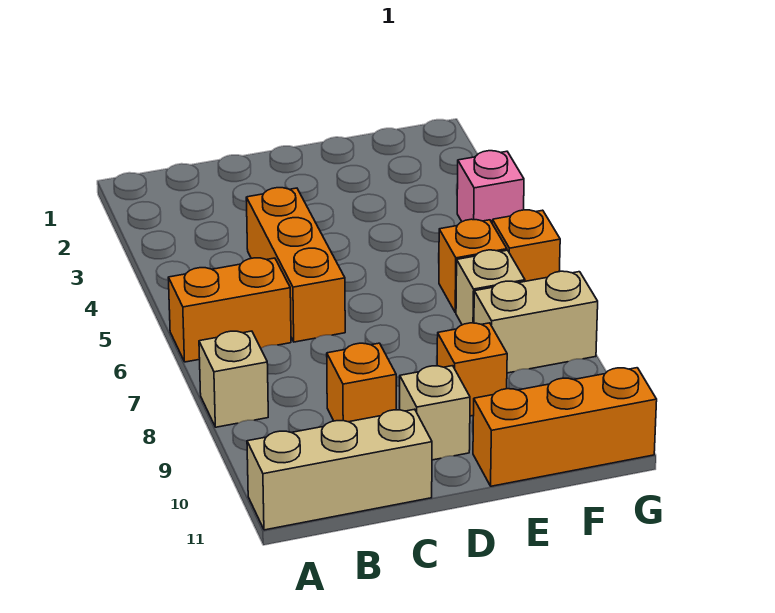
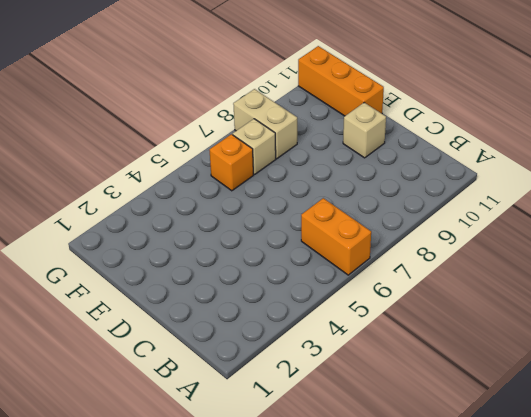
none -> tan 1x1 brick [199,331,268,427]
none -> tan 1x3 brick [247,409,432,530]
none -> orange 1x3 brick [246,188,345,342]

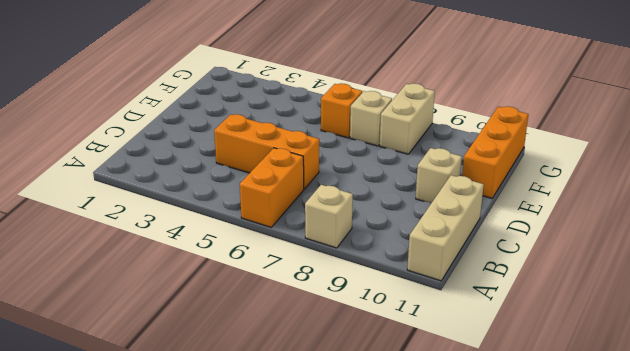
none -> orange 1x1 brick [327,343,396,422]
none -> orange 1x1 brick [437,323,507,416]
none -> pink 1x1 brick [457,151,524,222]

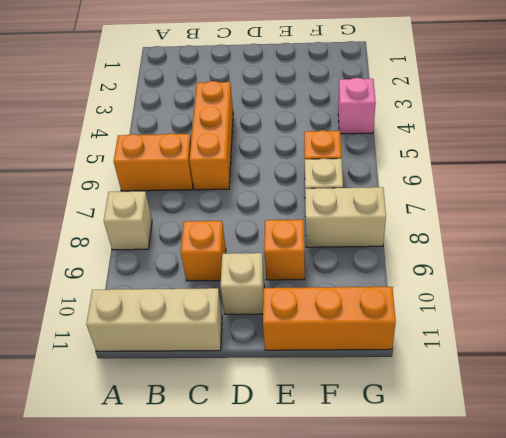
none -> orange 1x1 brick [492,210,560,281]

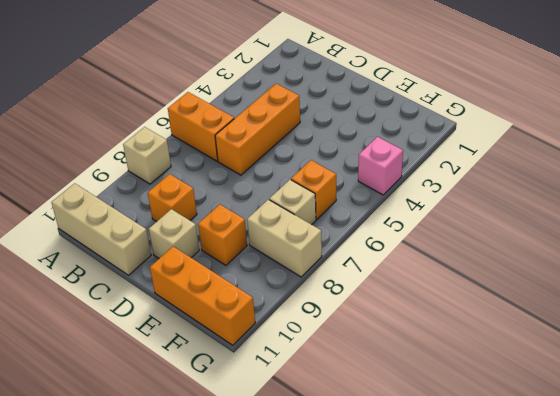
none -> orange 1x1 brick [492,210,560,281]

